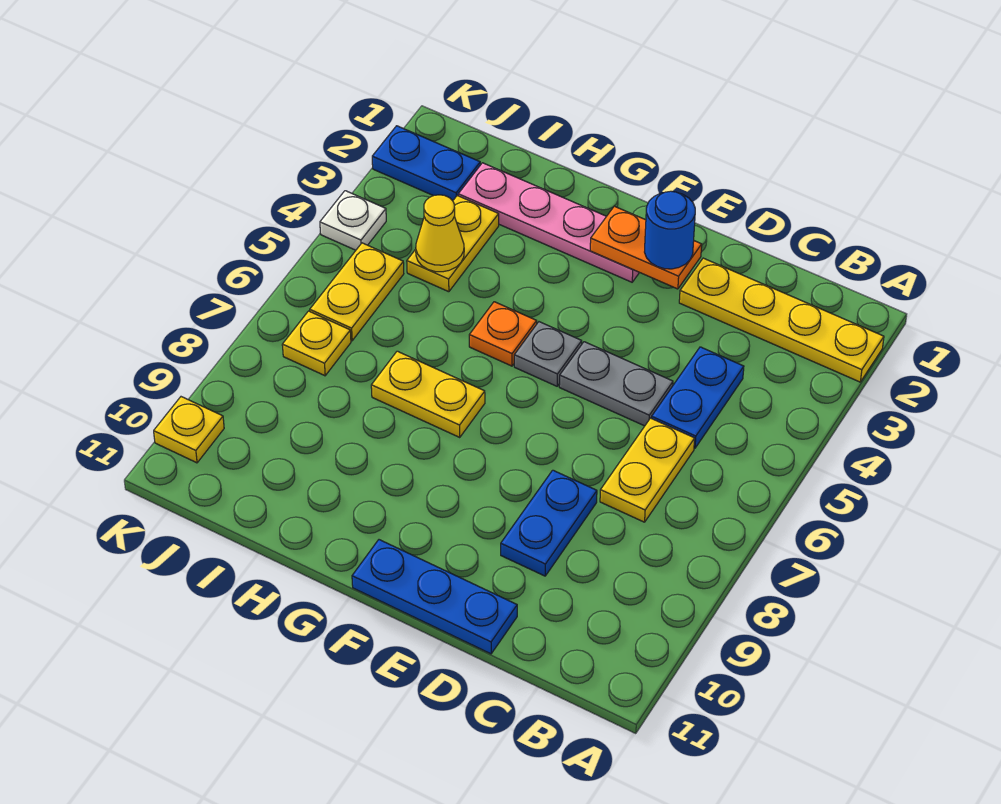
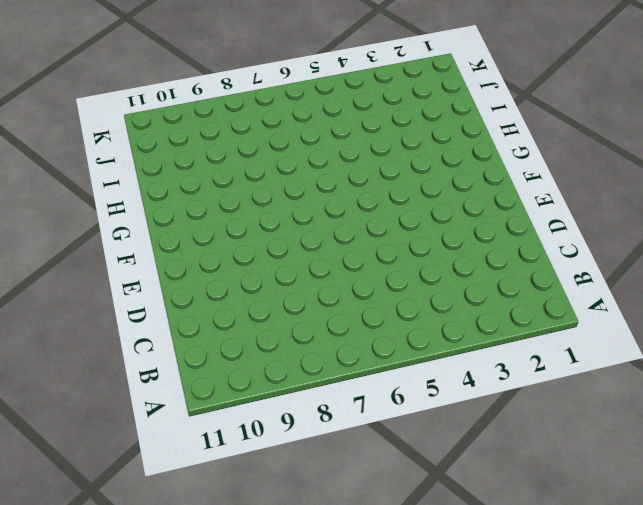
none -> yellow 1x4 plate [679,258,884,382]
none -> blue 1x2 plate [651,347,744,448]
none -> yellow 1x2 plate [600,418,695,522]

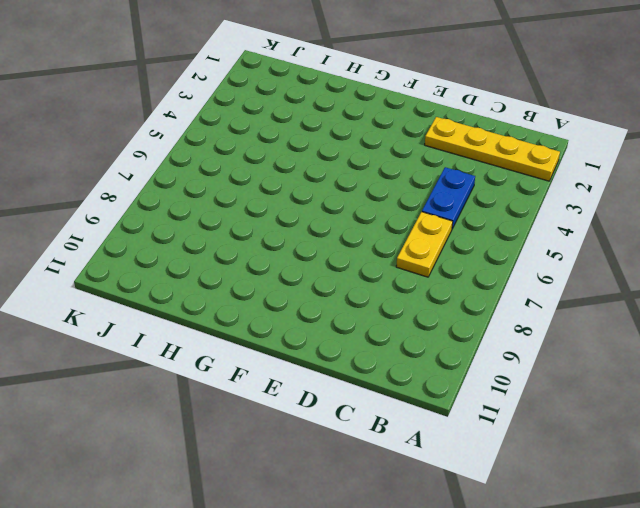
none -> grey 1x2 plate [559,342,673,426]
none -> blue 1x2 plate [501,470,597,576]
none -> blue 1x3 plate [352,540,517,654]

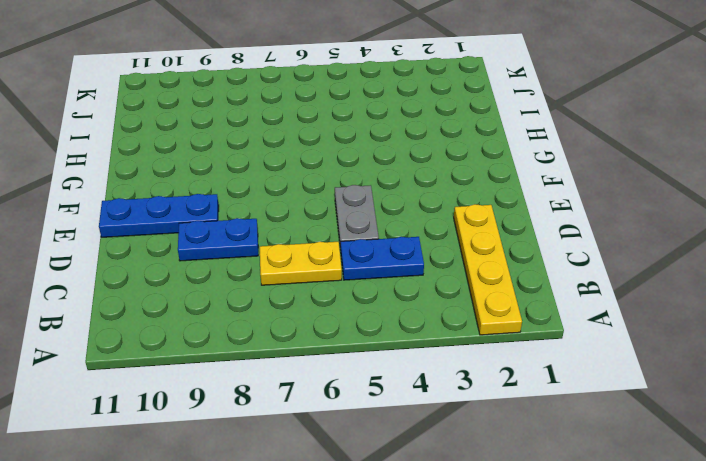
blue 1x3 plate [99,194,219,237] -> blue 1x3 plate turned to [352,540,517,654]
none -> pink 1x4 plate [458,163,639,282]
none -> grey 1x1 plate [514,322,582,386]
none -> orange 1x1 plate [469,302,537,366]

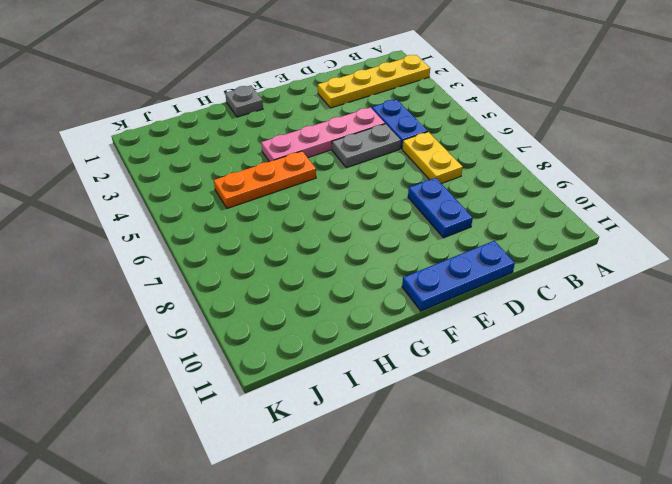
pink 1x4 plate [261,107,385,162] -> pink 1x4 plate moved to [458,163,639,282]
grey 1x1 plate [225,85,263,117] -> grey 1x1 plate moved to [514,322,582,386]
orange 1x3 plate [214,151,316,208] -> orange 1x1 plate [469,302,537,366]
none -> yellow 1x2 plate [371,351,485,437]
none -> yellow 1x2 plate [407,196,499,292]
none -> blue 1x2 plate [372,126,480,201]

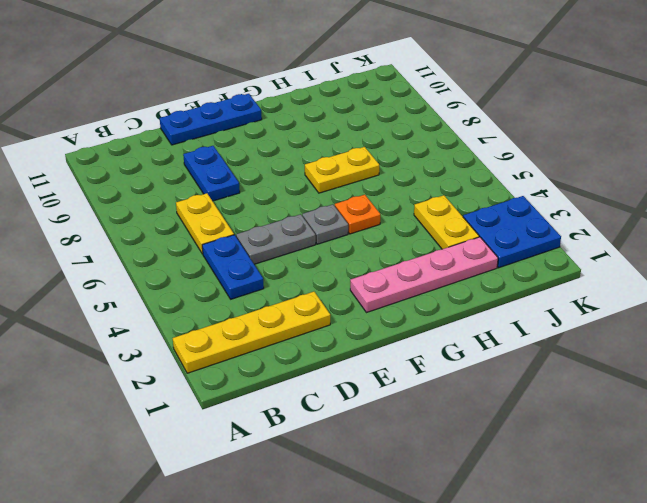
blue 2x2 plate [463,196,561,268] -> blue 1x2 plate [372,126,480,201]
none -> yellow 1x2 plate [310,243,404,341]
none -> yellow 1x1 plate [282,311,351,376]
none -> white 1x1 plate [320,191,386,250]

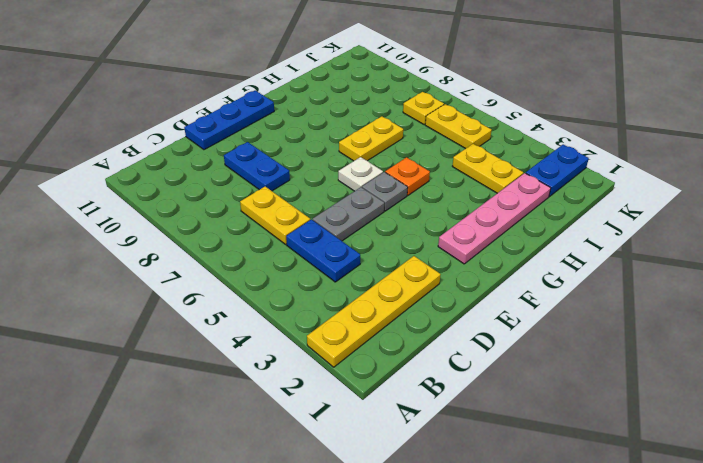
white 1x1 plate [338,157,383,191] -> white 1x1 plate moved to [320,191,386,250]
none -> yellow 1x1 plate [154,397,224,463]
none -> orange 1x2 plate [590,206,702,289]
none -> yellow 1x1 cone [416,195,464,272]

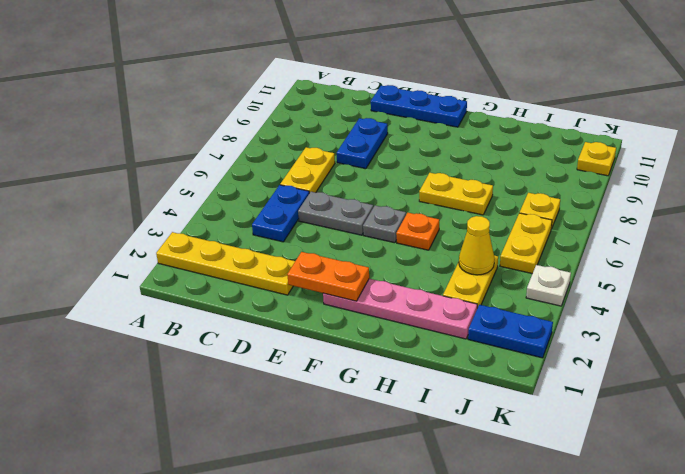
none -> blue 1x1 round brick [645,191,695,269]

